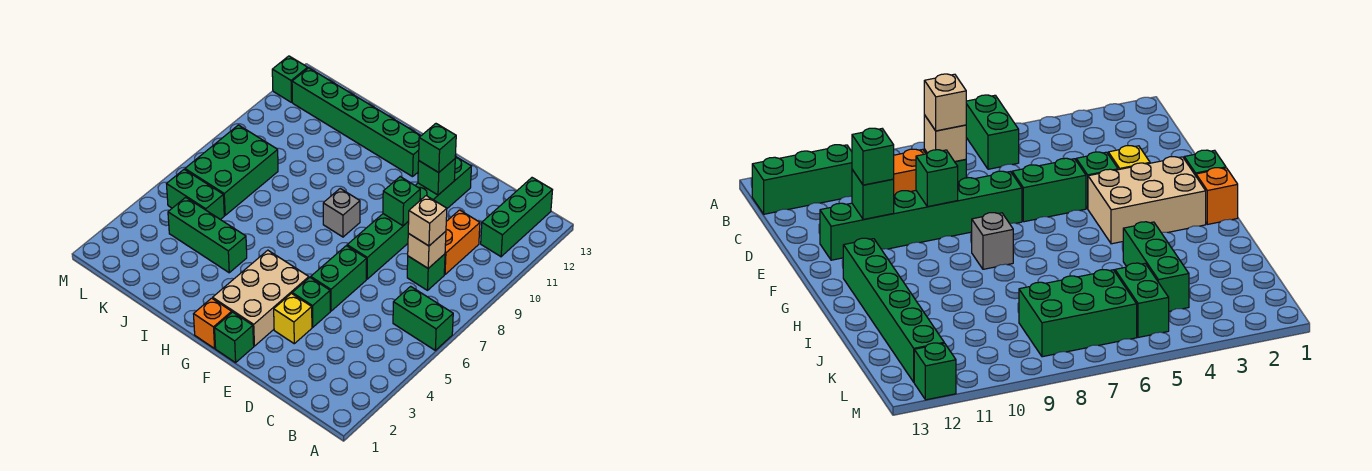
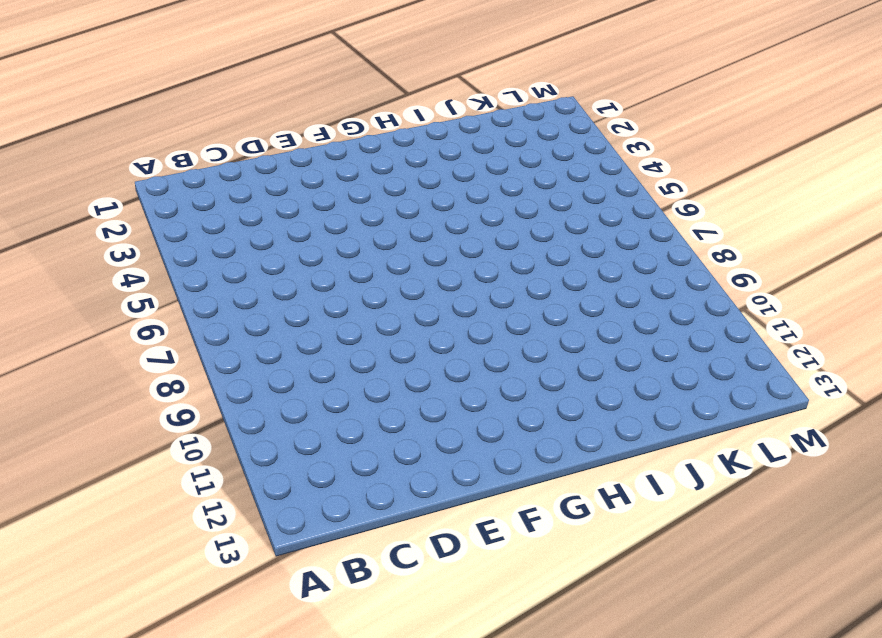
none -> green 1x2 brick [393,286,453,350]
none -> green 1x3 brick [481,178,552,257]
none -> green 1x1 brick [407,254,445,290]

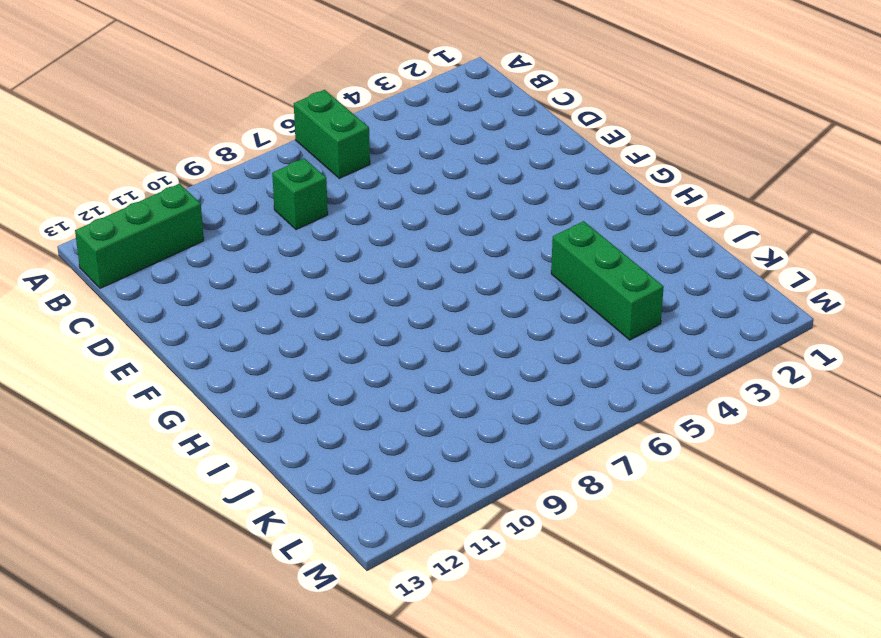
none -> orange 1x2 brick [444,210,480,274]
none -> yellow 1x1 brick [274,294,312,344]
none -> green 1x1 brick [292,278,330,327]

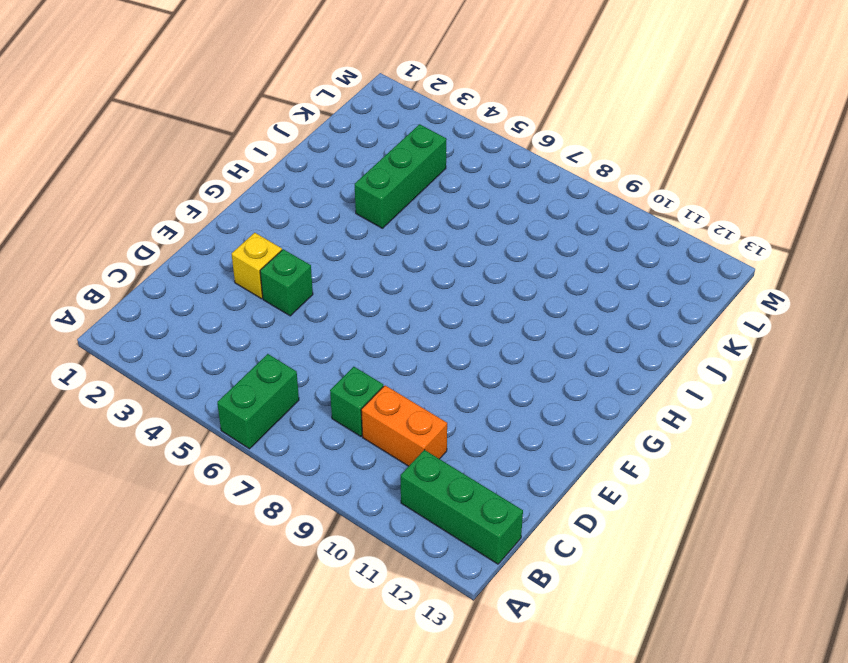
none -> green 1x2 brick [311,246,367,311]
none -> green 1x6 brick [347,156,471,279]
none -> green 1x1 brick [215,312,254,363]

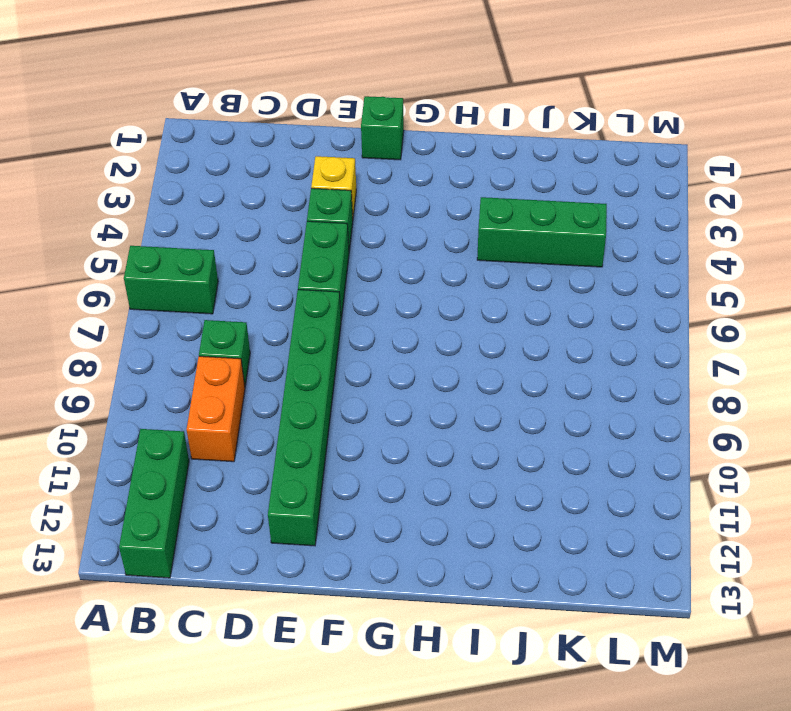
none -> tan 2x3 brick [213,250,309,346]
none -> orange 1x1 brick [194,298,232,348]
none -> grey 1x1 brick [323,189,360,237]

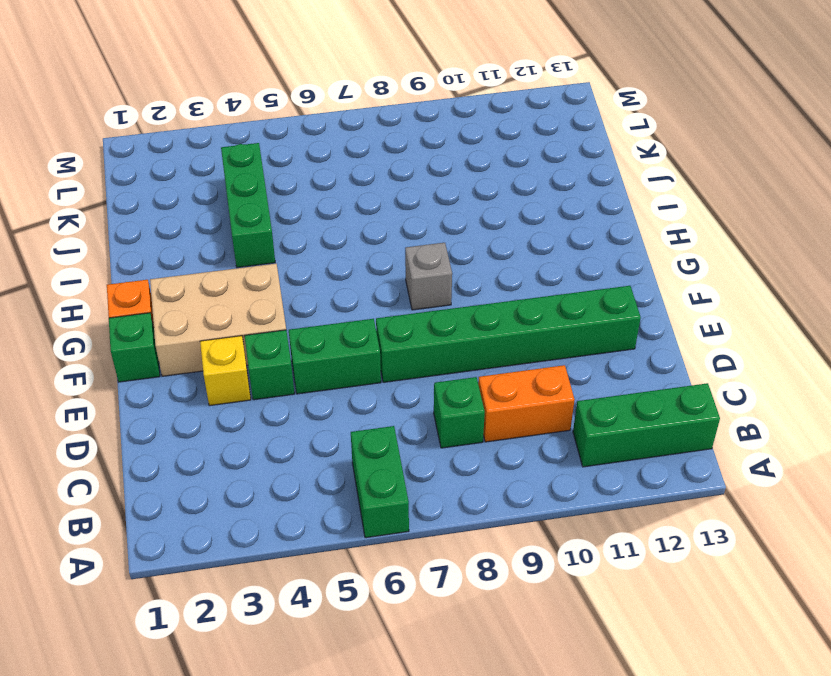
none -> green 1x6 brick [292,68,421,177]
none -> green 1x2 brick [167,170,224,220]
none -> green 2x3 brick [185,125,278,215]

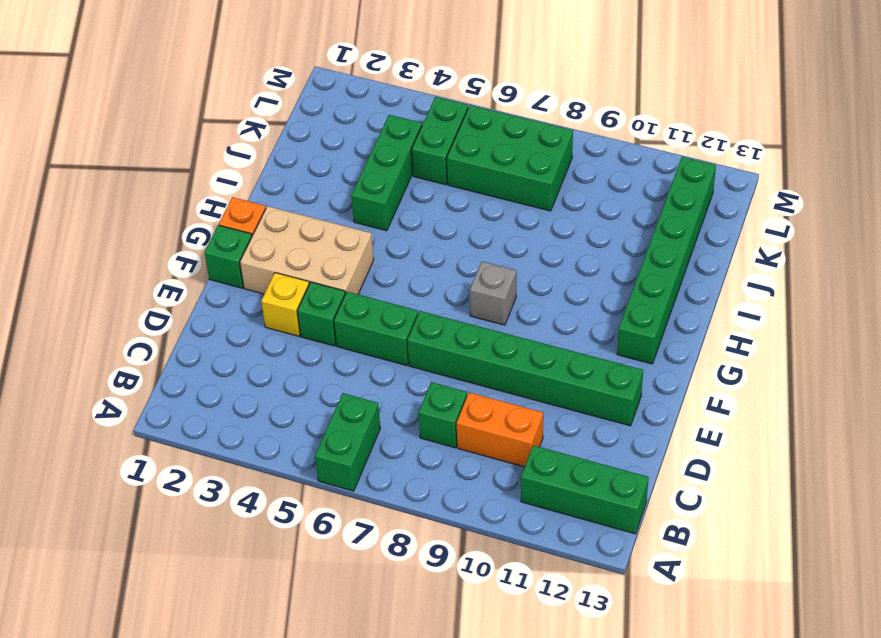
none -> green 1x1 brick [272,56,308,102]
none -> tan 1x1 brick [408,231,446,268]
none -> green 1x1 brick [383,177,420,226]

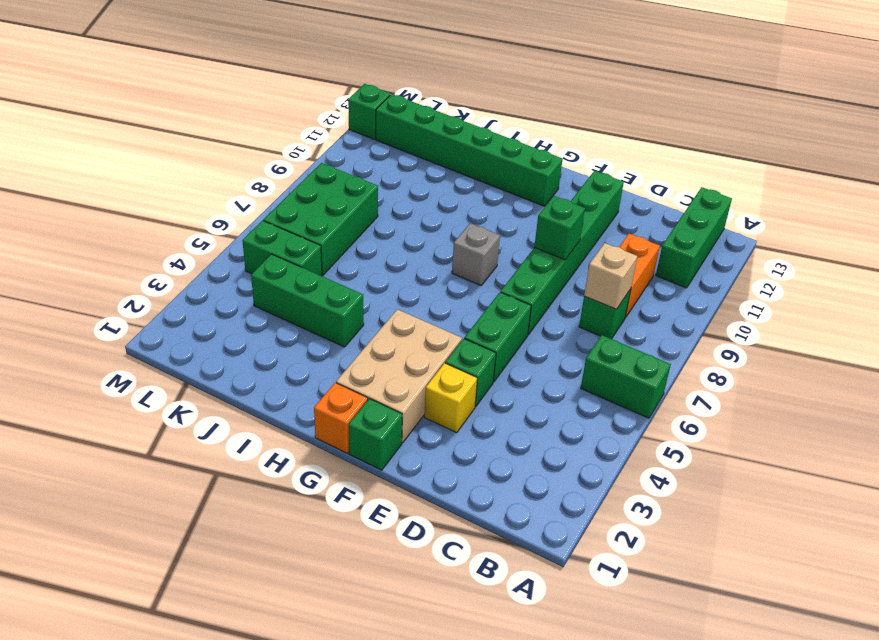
none -> green 1x1 brick [418,159,455,195]
none -> tan 1x1 brick [408,196,447,246]
none -> green 1x1 brick [419,124,456,172]

